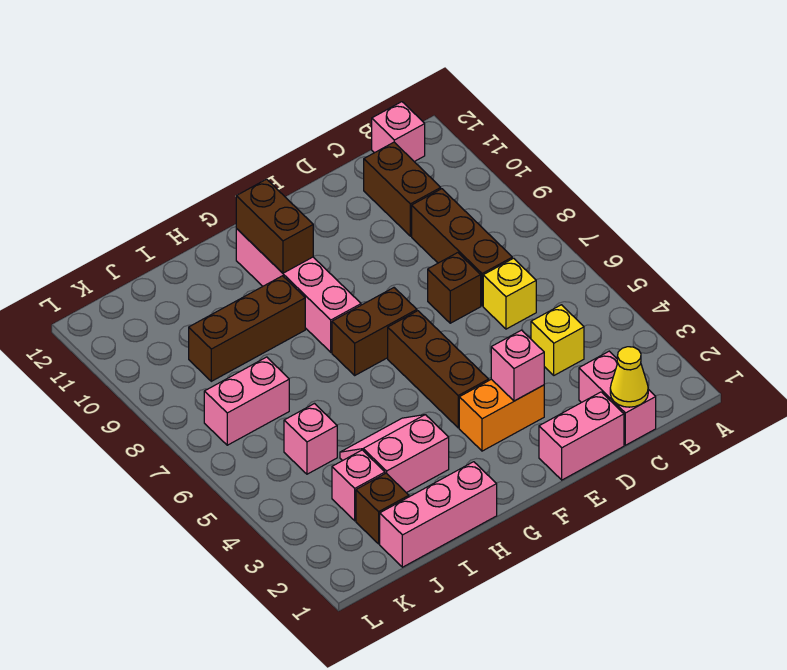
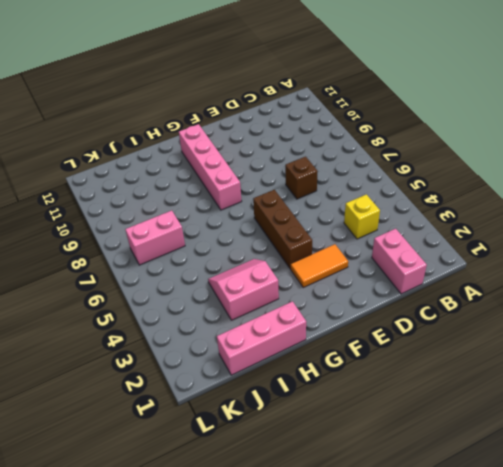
orange 1x2 tile [291,244,348,287] -> orange 1x2 brick [459,379,544,451]
none -> pink 1x1 brick [372,102,425,162]
none -> yellow 1x1 brick [483,258,536,329]
none -> brown 1x3 brick [412,189,512,306]

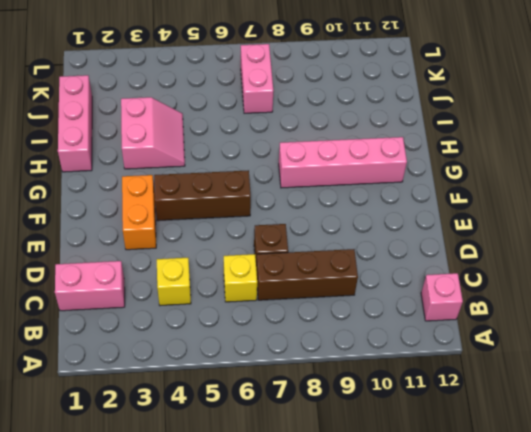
none -> brown 1x2 brick [364,142,441,236]
none -> pink 1x2 brick [539,392,624,480]
none -> brown 1x2 brick [332,288,417,375]

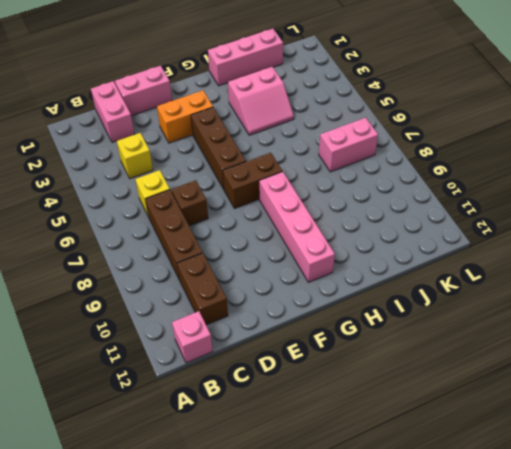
none -> brown 1x3 brick [189,276,305,381]
none -> brown 1x1 brick [356,473,409,544]
none -> pink 1x1 brick [332,450,385,521]

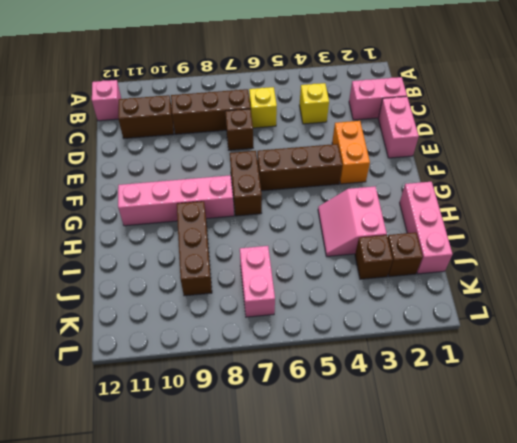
brown 1x1 brick [355,235,393,279] -> pink 1x1 brick [332,450,385,521]
none -> pink 1x1 brick [284,404,337,474]
none -> yellow 1x1 cone [610,347,648,407]
none -> pink 1x1 brick [491,330,544,401]

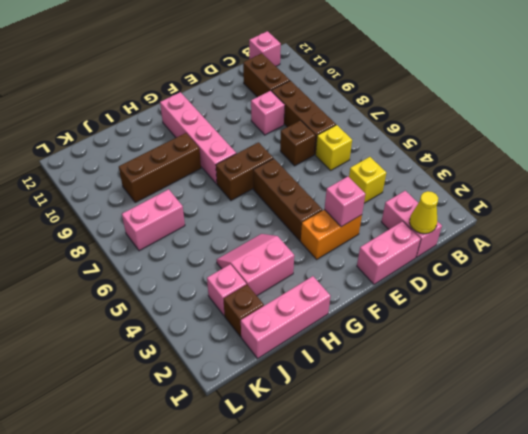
pink 1x1 brick [251,91,285,135] -> pink 1x1 brick moved to [284,404,337,474]
none -> brown 1x2 brick [236,179,313,273]

